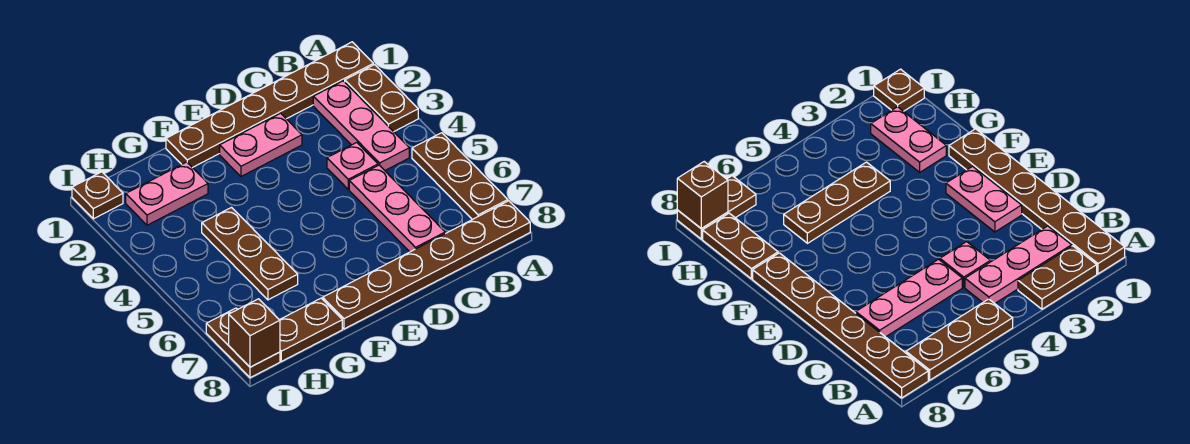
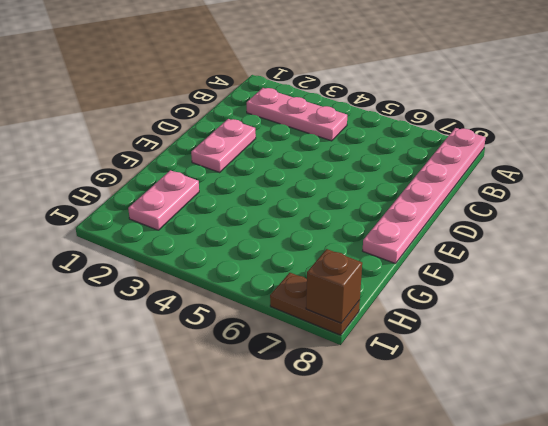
pink 1x6 plate [363,128,486,264] -> brown 1x6 plate [323,201,530,329]
none -> brown 1x6 plate [166,42,373,168]
none -> brown 1x2 plate [345,65,418,132]
none -> brown 1x3 plate [412,133,508,220]

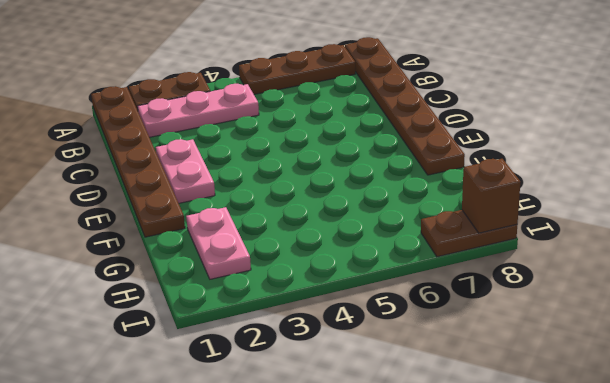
none -> pink 1x1 plate [327,142,378,189]
none -> pink 1x3 plate [349,165,445,252]
none -> brown 1x3 plate [202,207,298,300]

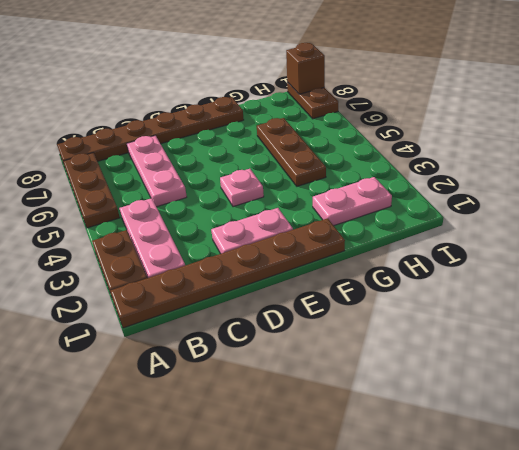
pink 1x1 plate [220,169,264,207] -> pink 1x1 plate moved to [327,142,378,189]
none -> brown 1x2 plate [280,298,342,361]
none -> brown 1x1 plate [72,172,123,219]

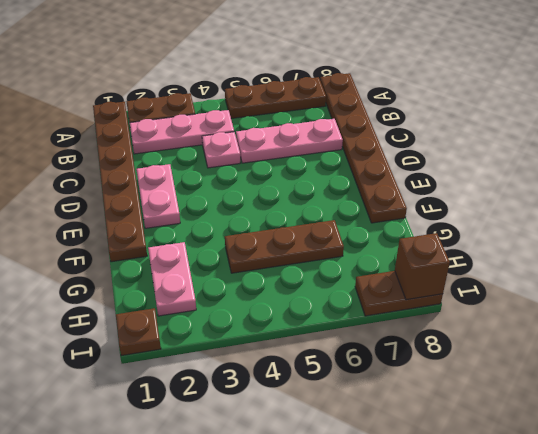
none -> brown 1x2 plate [280,298,342,361]

